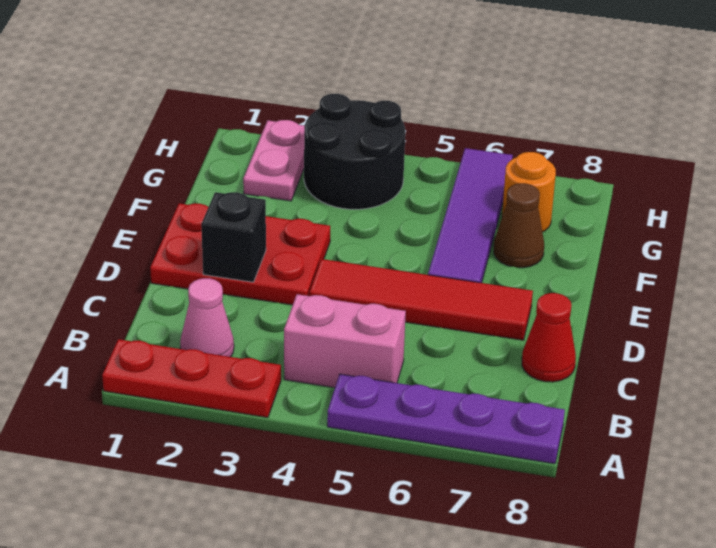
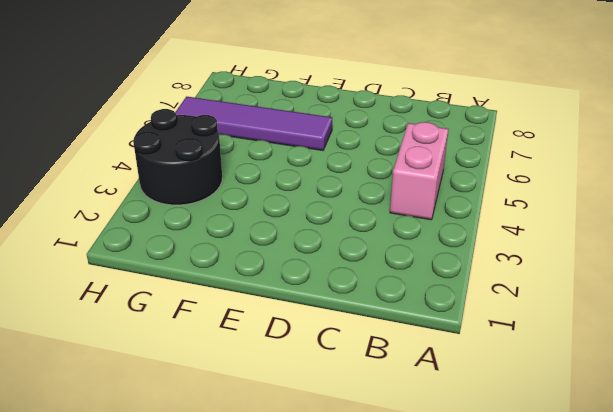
none -> red 1x3 plate [102,339,281,417]
none -> purple 1x4 plate [327,374,565,464]
none -> pink 1x1 cone [180,278,234,357]

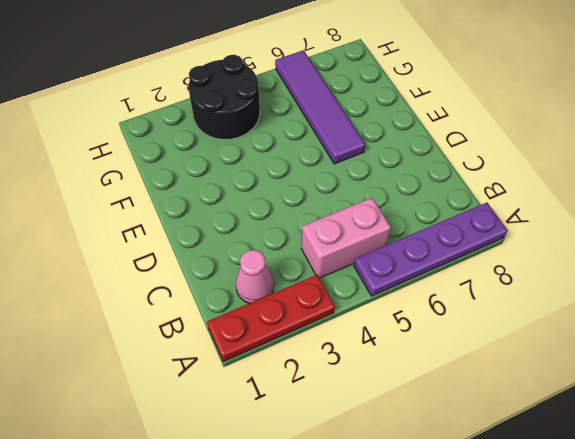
none -> red 1x1 cone [522,293,576,382]
none -> red 2x3 plate [150,203,330,305]
none -> red 1x4 tile [310,259,533,340]

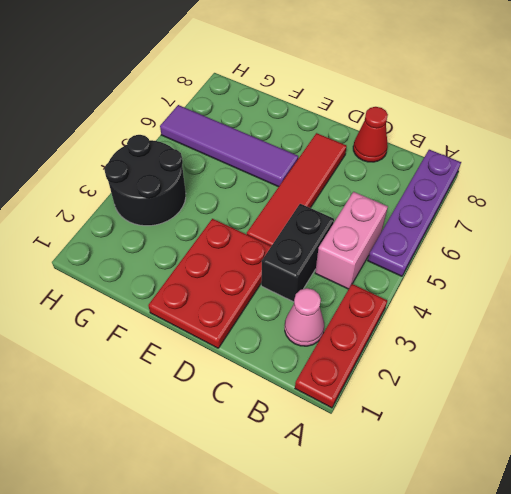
black 1x2 brick [261,204,334,302] -> none
none -> brown 1x1 cone [494,183,544,268]
none -> pink 1x2 plate [243,120,304,201]
none -> orange 1x1 round brick [502,152,556,232]

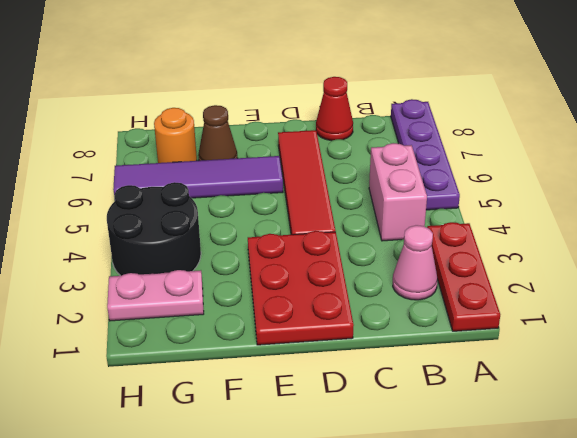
none -> black 1x1 brick [201,192,266,282]

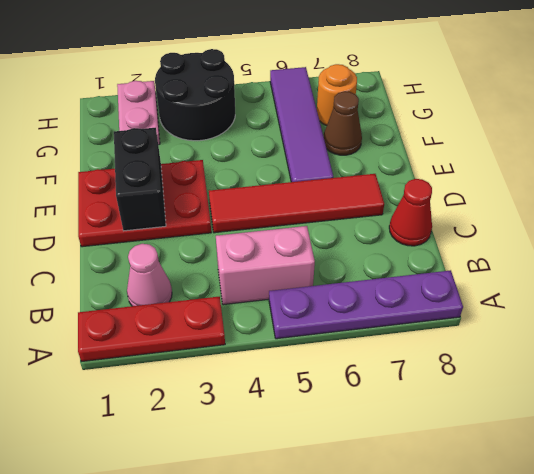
black 1x2 brick [114,128,166,231] -> black 1x1 brick [201,192,266,282]

